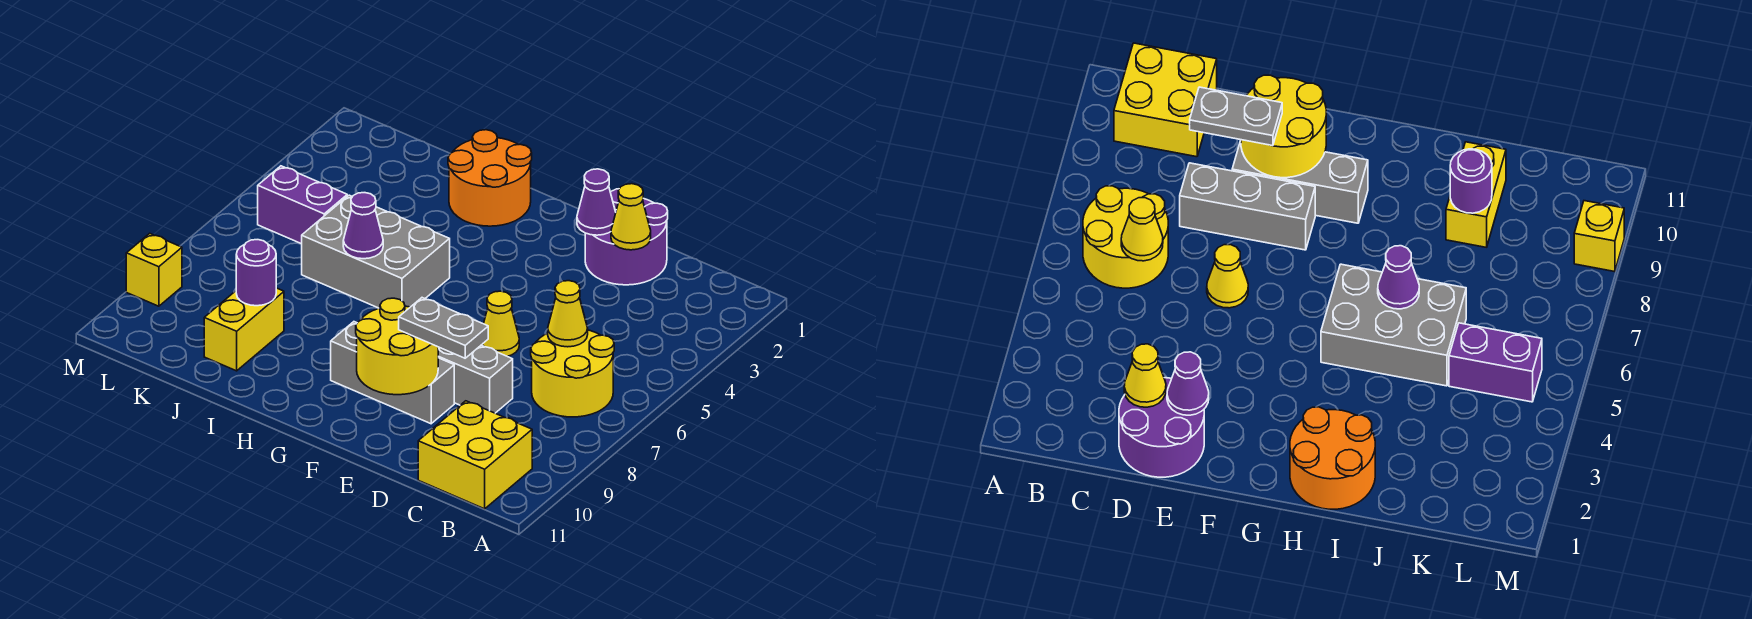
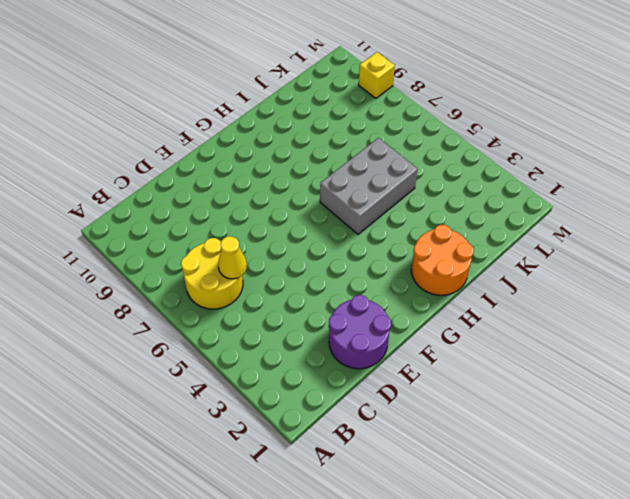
none -> yellow 2x2 brick [418,401,532,509]
none -> grey 1x3 brick [438,345,513,413]
none -> yellow 1x1 cone [482,291,519,356]

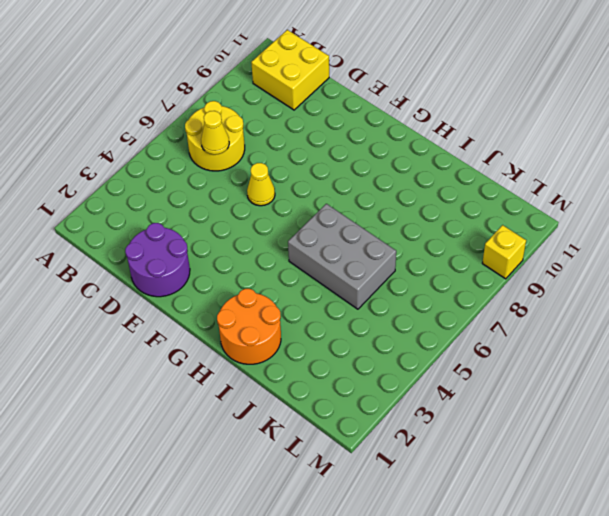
none -> grey 1x3 brick [438,345,513,413]
none -> grey 1x3 brick [331,322,454,424]
none -> yellow 1x2 brick [204,288,284,371]

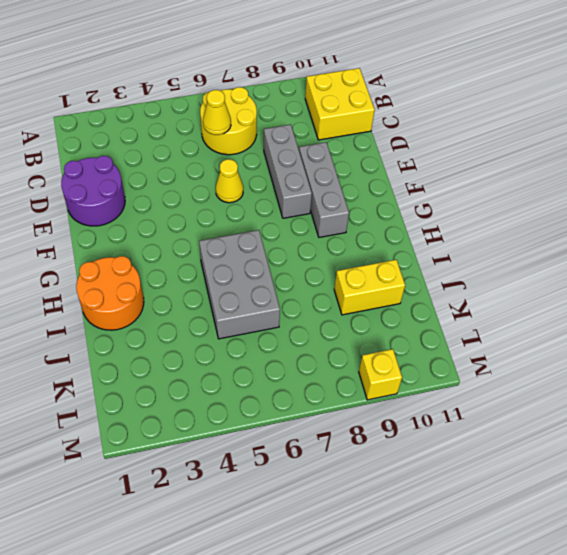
none -> purple 1x2 brick [258,166,347,244]
none -> yellow 1x1 cone [611,184,651,250]
none -> purple 1x1 cone [577,169,616,235]

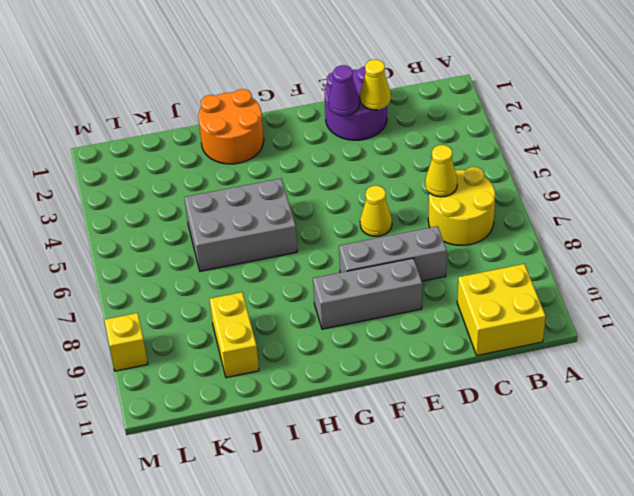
none -> purple 1x2 brick [258,166,347,244]
none -> yellow 2x2 round brick [356,298,438,395]
none -> purple 1x1 cone [343,193,383,259]

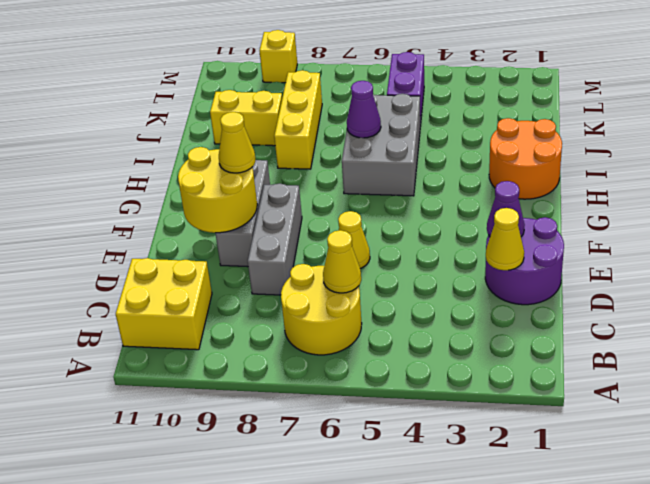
yellow 1x1 cone [219,112,255,173] -> none
yellow 1x3 brick [274,70,322,169] -> none
none -> purple 1x1 round brick [236,240,276,306]
none -> grey 1x2 plate [399,298,488,358]

